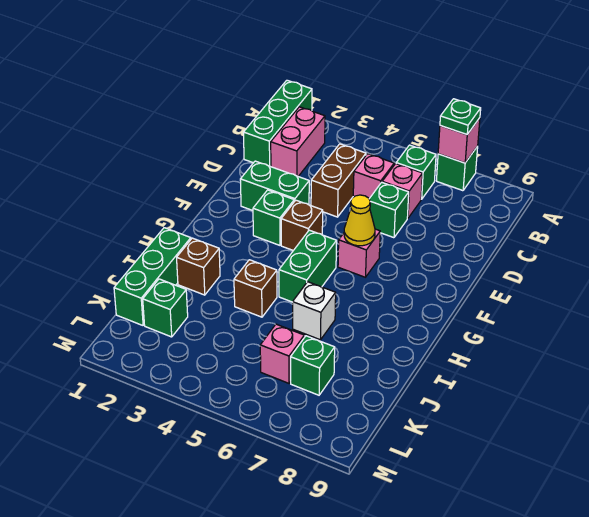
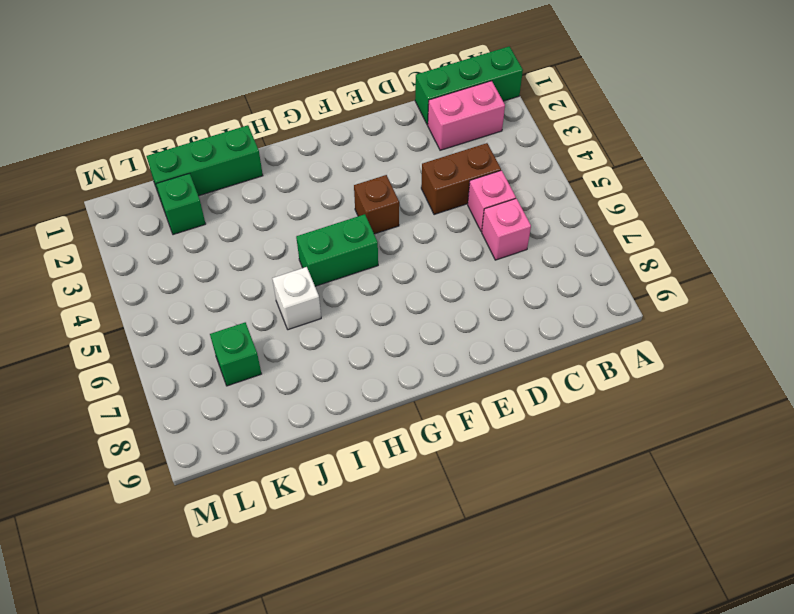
none -> green 1x1 brick [436,146,478,191]
none -> green 1x1 brick [396,145,436,199]
none -> green 1x1 brick [369,182,409,238]

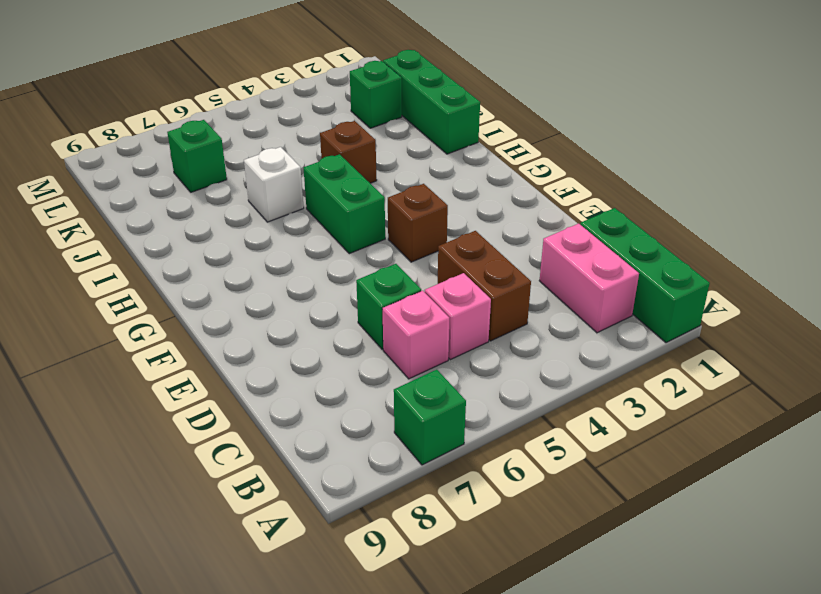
none -> green 1x1 brick [396,145,436,199]
none -> green 1x2 brick [240,161,309,210]
none -> green 1x1 brick [253,190,294,245]

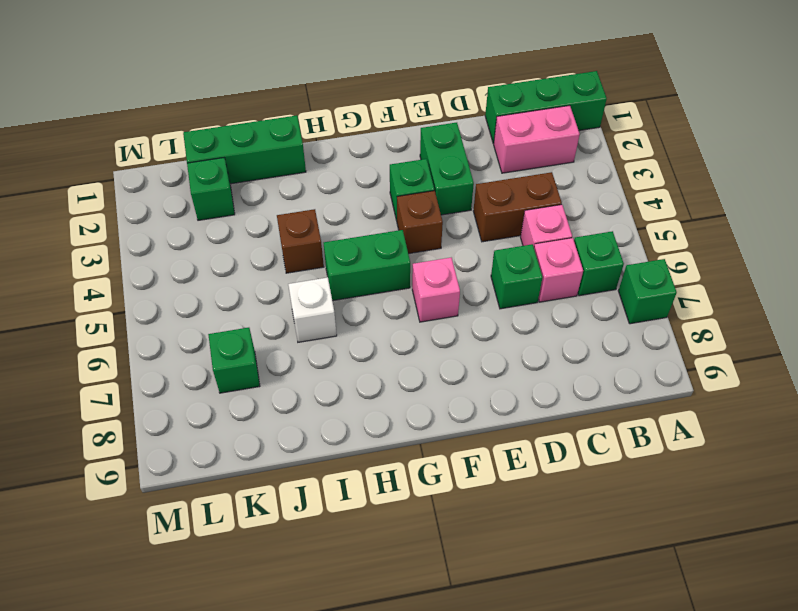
none -> brown 1x1 brick [177,238,220,295]
none -> pink 1x1 brick [260,324,304,383]
none -> pink 1x1 brick [438,118,480,163]

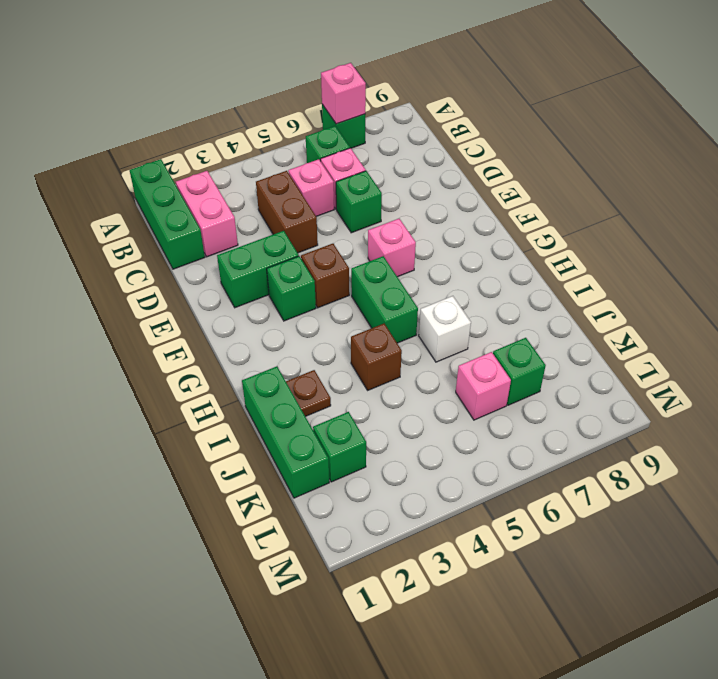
brown 1x1 plate [286,370,331,417] -> brown 1x1 brick [177,238,220,295]
none -> yellow 1x1 cone [344,195,375,246]
none -> green 1x1 plate [440,99,481,134]

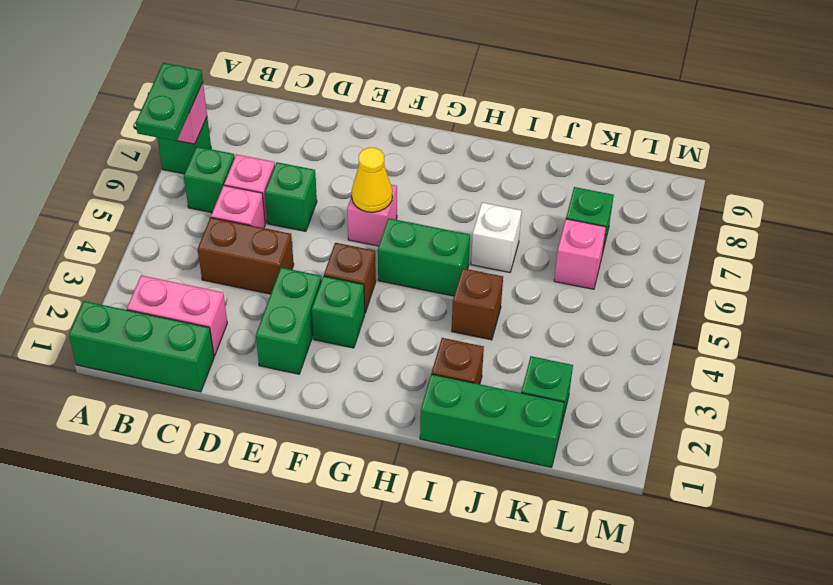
green 1x2 plate [136,63,203,141] -> green 1x1 plate [440,99,481,134]

